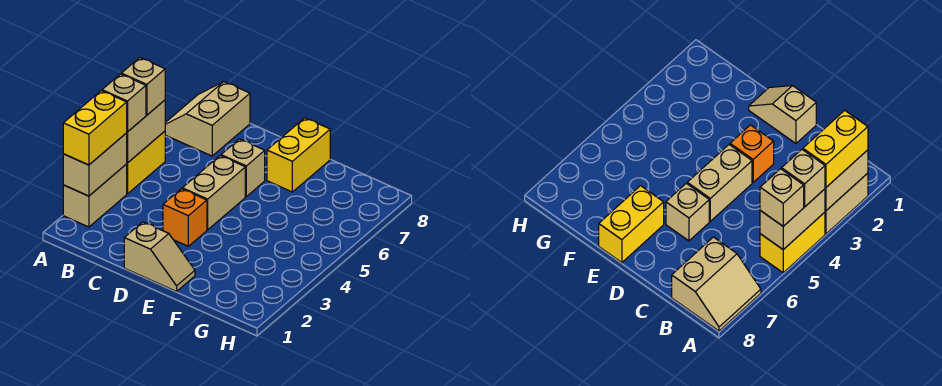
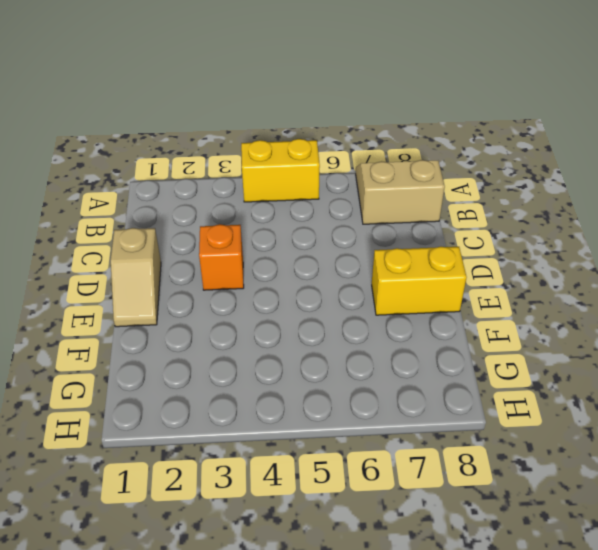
none -> tan 1x2 brick [63,164,127,227]
none -> tan 1x2 brick [182,156,245,230]
none -> tan 1x1 brick [221,139,265,196]

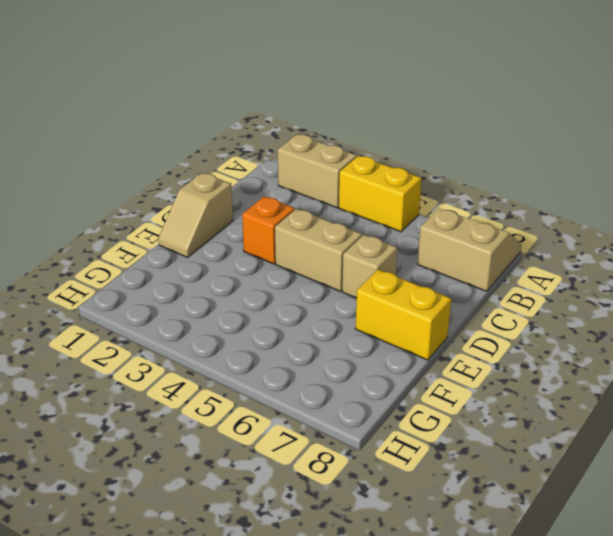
none -> tan 1x2 brick [63,133,127,196]
none -> tan 1x2 brick [127,100,165,163]
none -> yellow 1x2 brick [63,91,127,165]

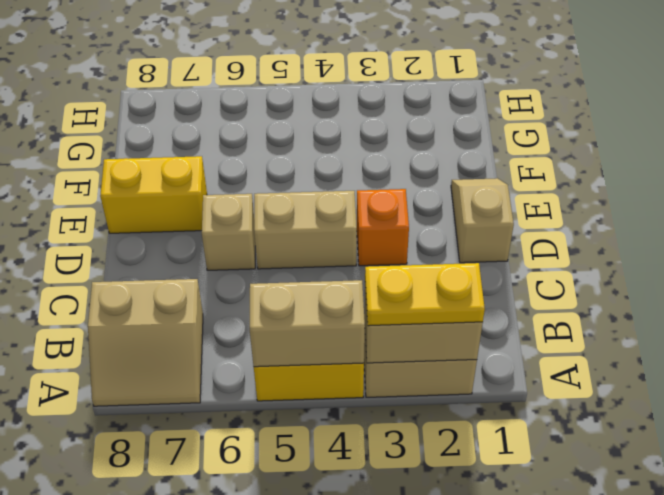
yellow 1x2 plate [365,263,485,326] -> yellow 1x2 brick [63,91,127,165]
none -> tan 1x1 brick [102,74,146,132]
none -> tan 1x1 brick [121,58,165,115]

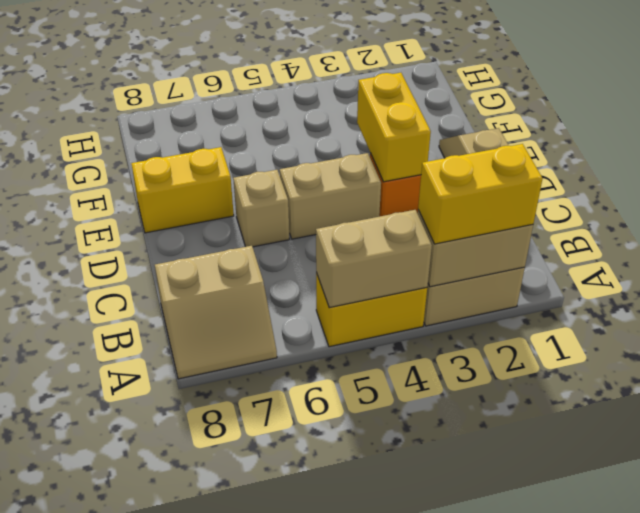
yellow 1x2 brick [357,73,431,182] -> none
none -> tan 1x1 brick [102,74,146,132]
none -> tan 1x1 brick [121,58,165,115]

